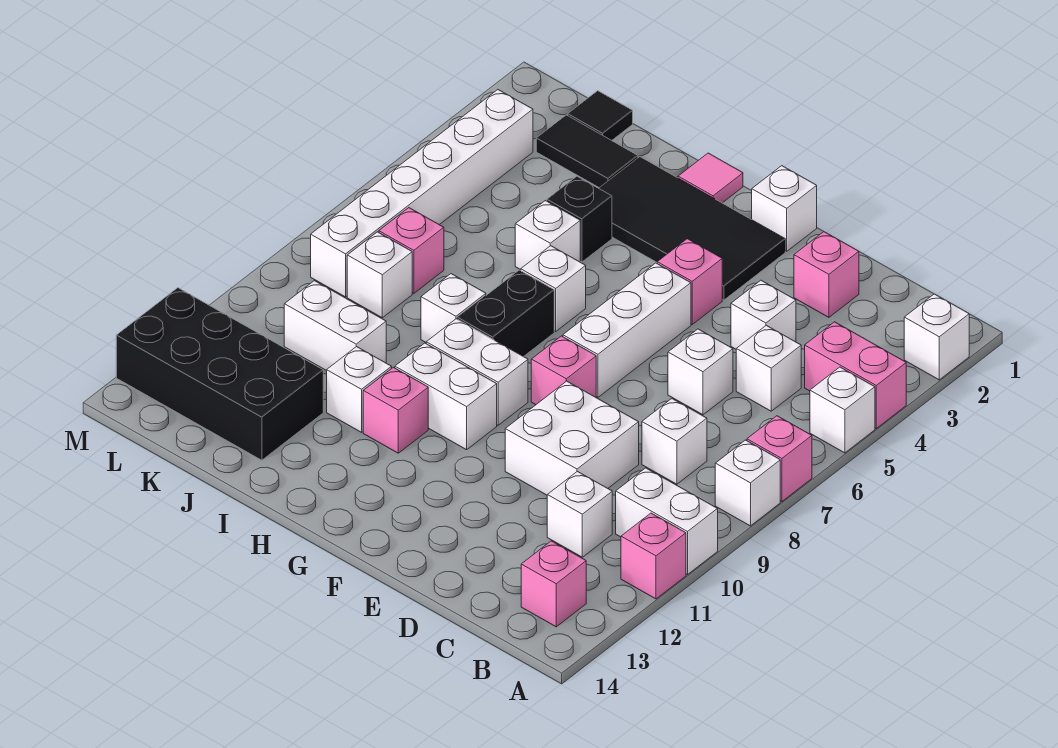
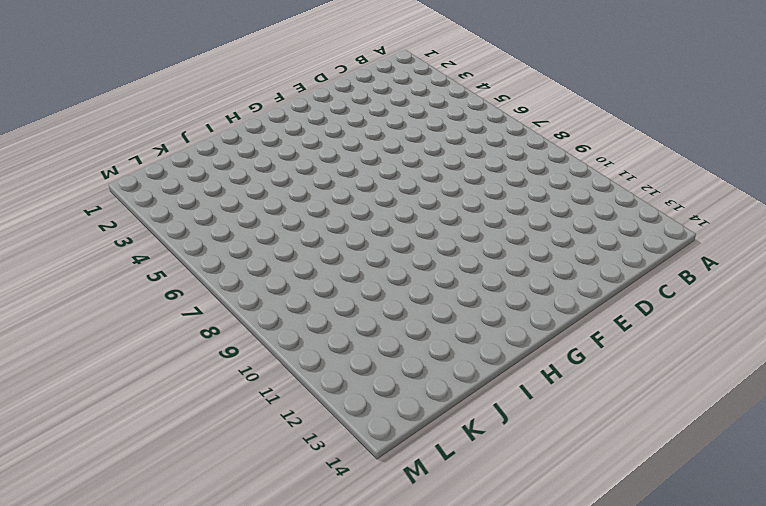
none -> white 1x1 brick [904,294,969,380]
none -> pink 1x2 brick [805,322,906,428]
none -> white 1x1 brick [810,367,875,453]
none -> pink 1x1 brick [747,416,812,501]

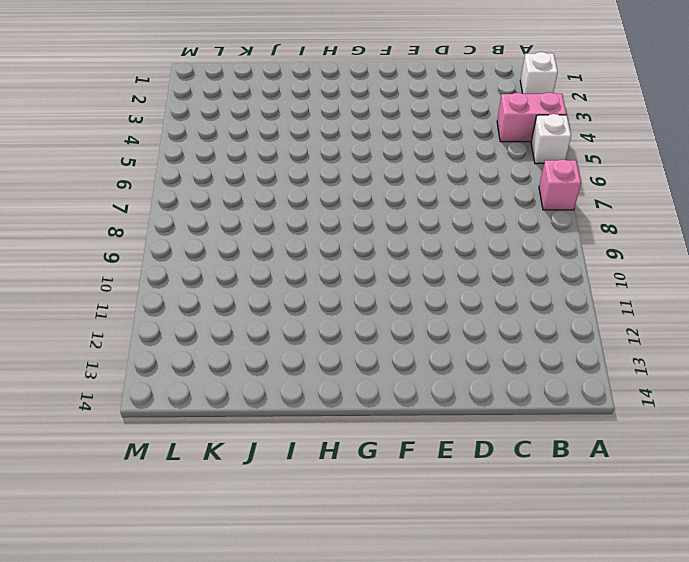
none -> white 1x1 brick [715,440,780,526]
none -> white 1x2 brick [616,468,718,575]
none -> pink 1x1 brick [621,513,686,599]
none -> pink 1x1 brick [521,541,586,627]

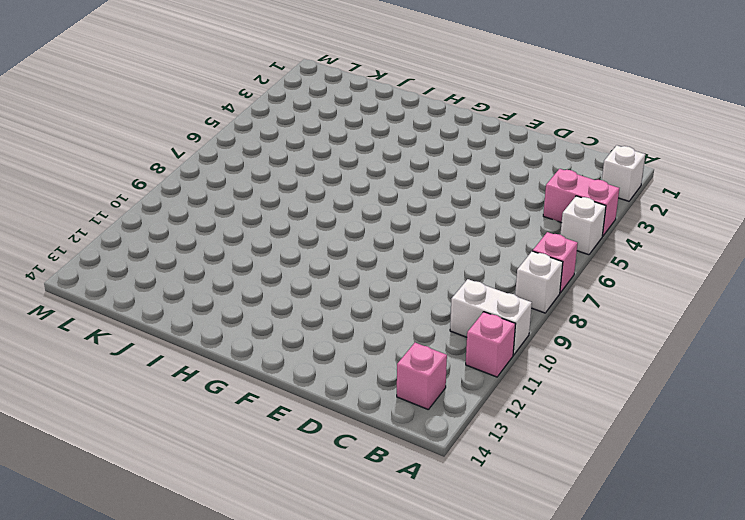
none -> white 1x1 brick [736,325,801,411]
none -> white 1x1 brick [642,399,707,484]
none -> white 1x1 brick [547,472,612,557]
none -> pink 1x1 brick [794,232,859,317]

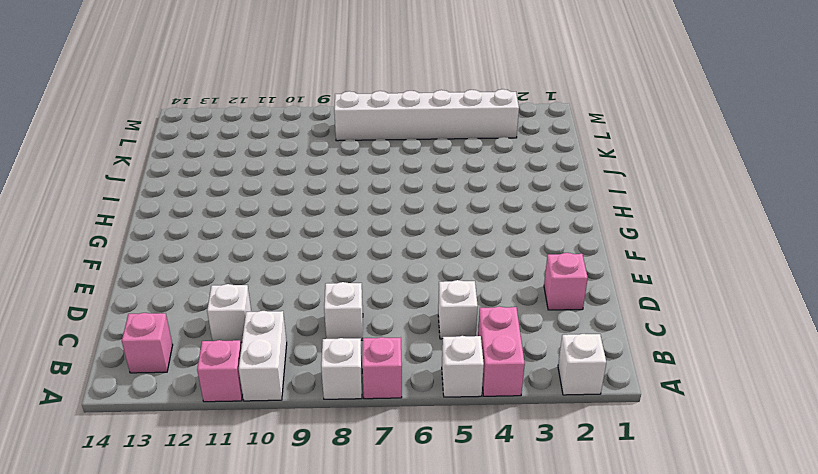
none -> white 1x1 brick [731,280,796,349]
none -> white 1x1 brick [668,329,733,415]
none -> white 2x2 brick [505,381,639,495]
none -> white 1x1 brick [752,166,817,251]

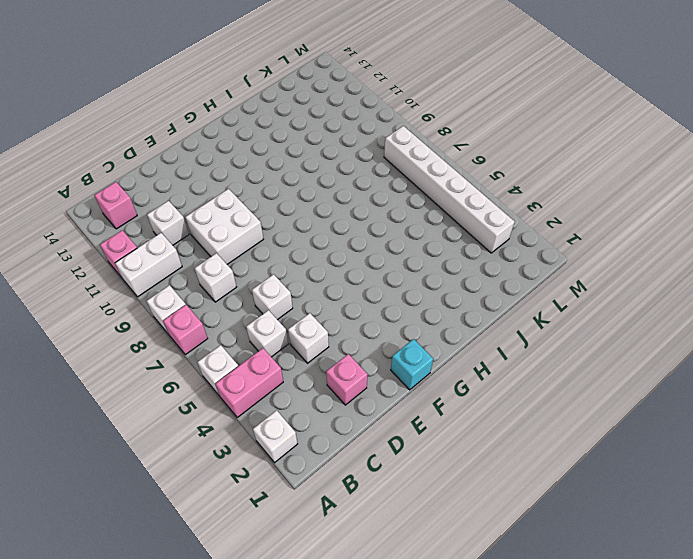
cyan 1x1 brick [391,339,433,390] -> white 1x1 brick [752,166,817,251]
none -> black 2x4 tile [599,157,785,300]
none -> pink 1x1 brick [657,239,722,324]
none -> white 1x3 brick [563,263,691,397]
none -> pink 1x1 brick [531,336,596,405]

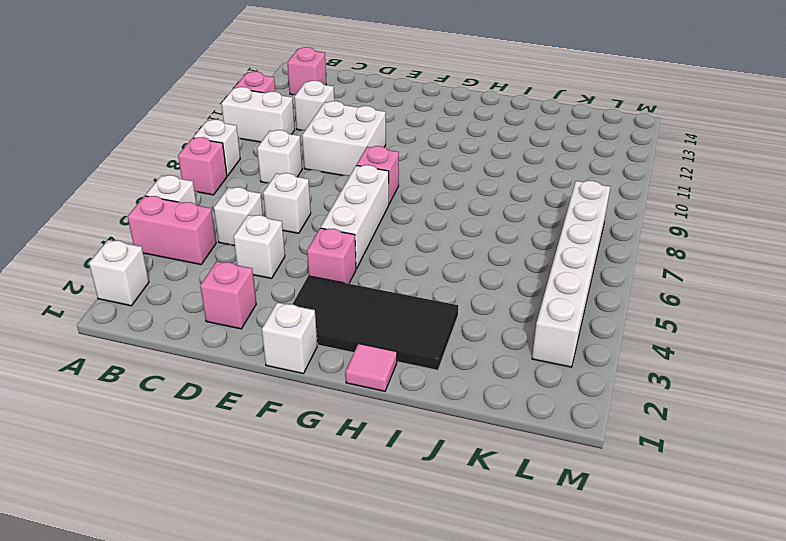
none -> white 1x2 brick [426,319,528,425]
none -> white 1x2 brick [395,343,497,450]
none -> white 1x1 brick [521,246,586,331]
none -> black 1x2 brick [458,270,554,357]

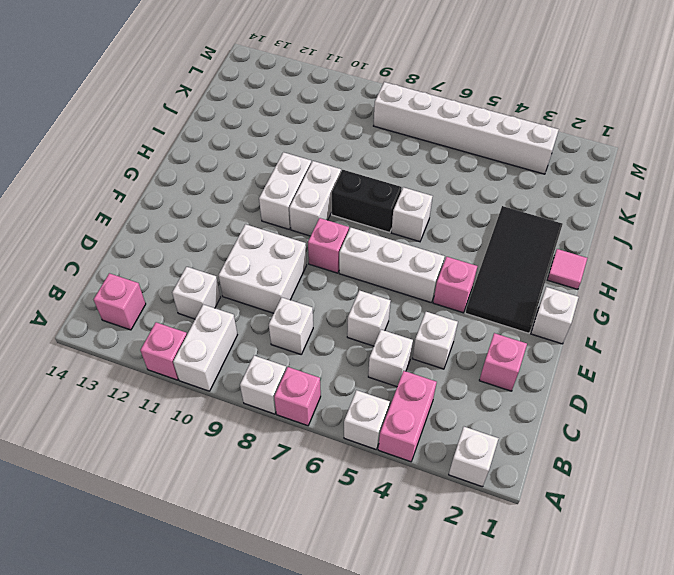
none -> pink 1x1 brick [363,367,428,453]
none -> black 1x1 brick [547,176,612,262]
none -> white 1x1 brick [515,201,580,270]
none -> white 1x1 brick [421,274,486,342]

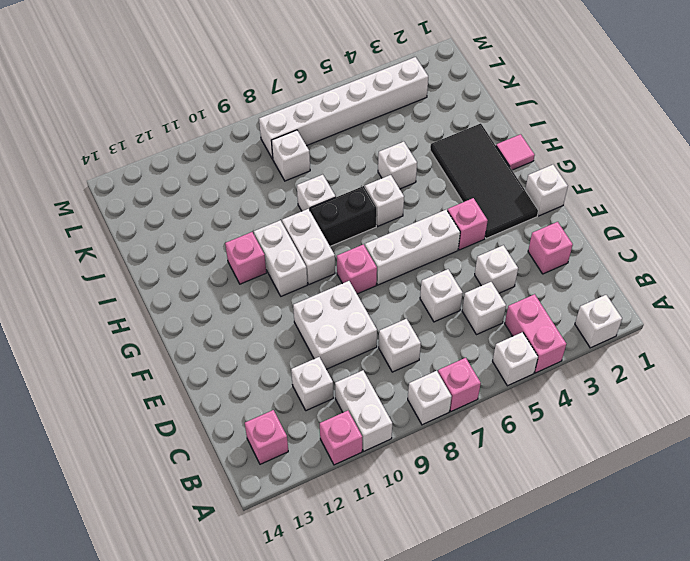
none -> black 1x1 brick [547,176,612,262]
none -> white 1x1 brick [327,347,392,432]
none -> black 1x2 tile [536,115,638,188]
none -> white 1x2 brick [284,281,386,371]

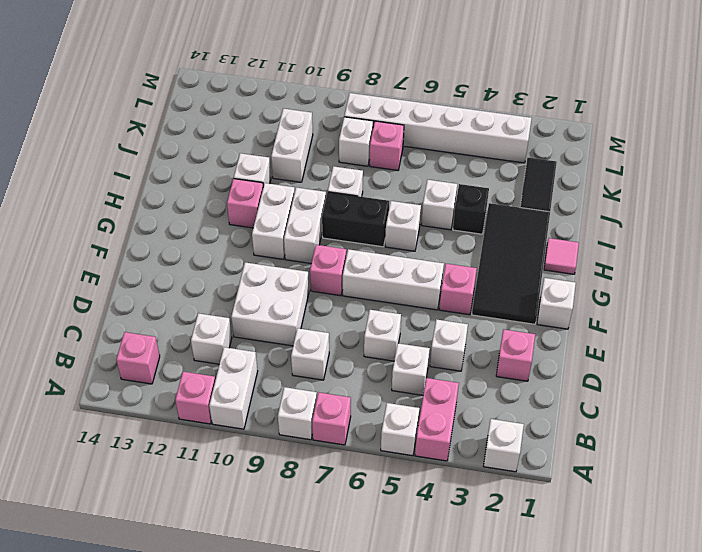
none -> black 2x4 brick [116,288,323,460]
none -> black 1x1 tile [568,91,633,140]

